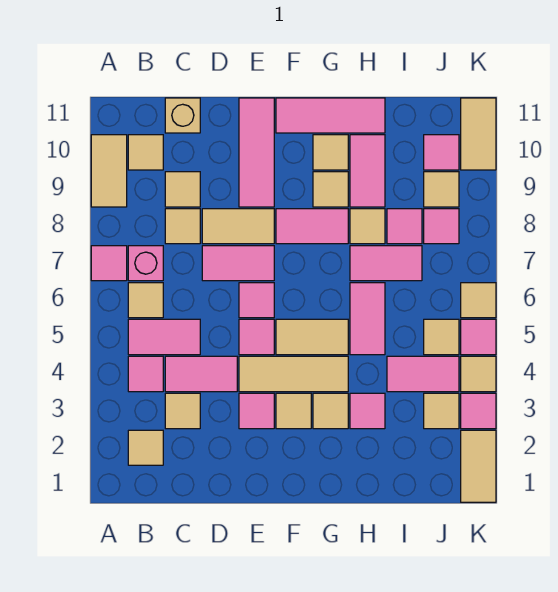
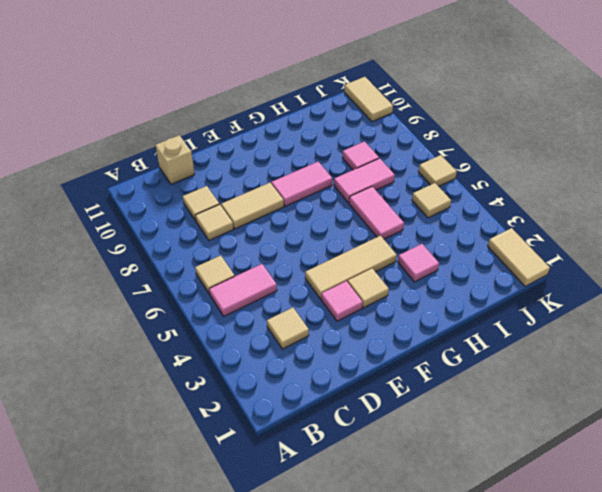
none -> pink 1x1 tile [91,246,127,281]
none -> tan 1x2 tile [91,135,127,207]
none -> tan 1x1 tile [128,430,163,465]
none -> pink 1x1 tile [128,356,163,392]

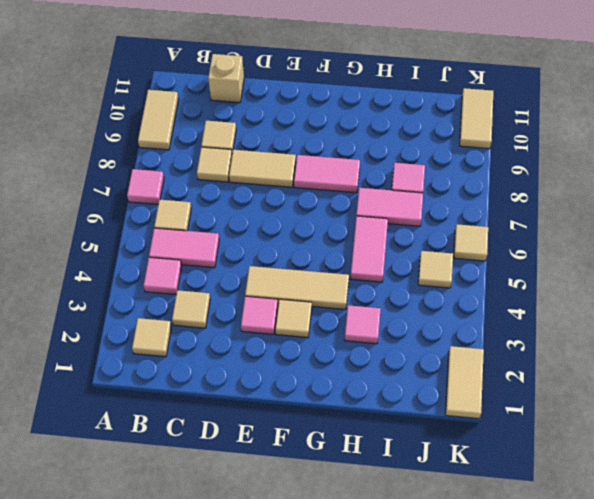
none -> pink 1x1 brick [128,246,163,281]
none -> tan 1x1 tile [128,135,163,170]
none -> pink 1x2 tile [165,356,237,392]
none -> pink 1x2 tile [202,246,274,281]

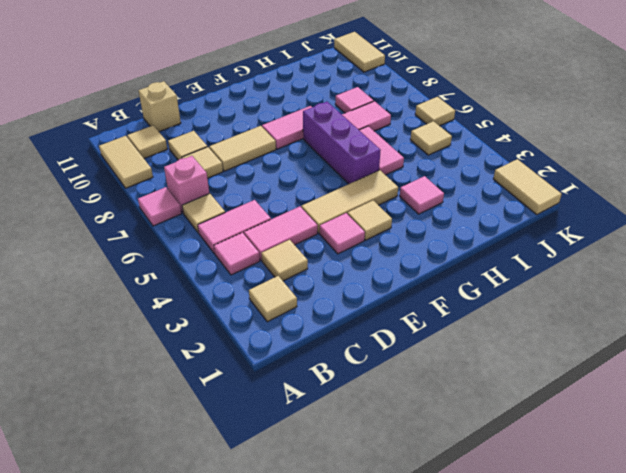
purple 1x3 brick [303,102,381,184] -> tan 1x2 tile [276,319,348,355]
none -> pink 1x2 tile [202,246,274,281]
none -> pink 1x1 tile [239,319,274,355]
none -> pink 1x1 tile [239,283,274,318]
none -> pink 1x3 tile [239,98,274,207]

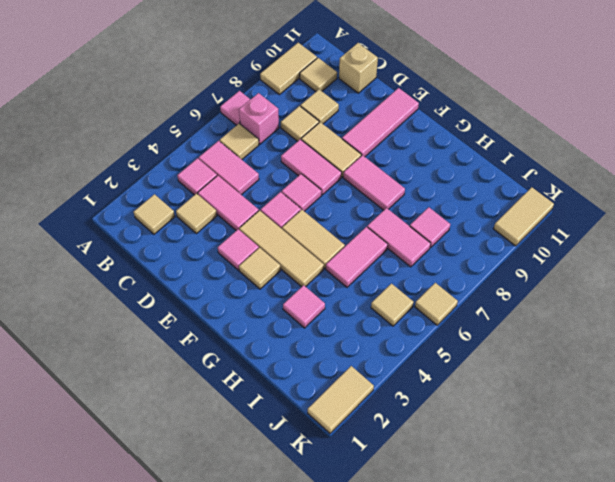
none -> pink 1x3 tile [276,98,385,133]
none -> tan 1x1 tile [313,393,348,429]
none -> tan 1x1 tile [313,172,348,207]
none -> tan 1x1 tile [313,135,348,170]

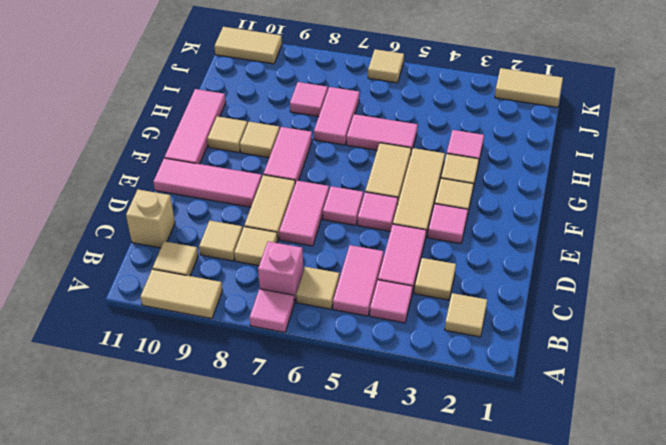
none -> tan 1x1 tile [350,209,385,244]
none -> pink 1x2 tile [350,135,385,207]
none -> pink 1x2 tile [387,356,459,392]
none -> tan 1x1 tile [424,393,459,429]

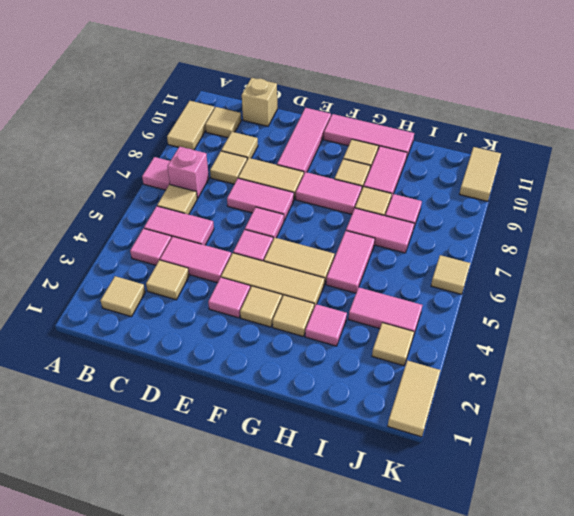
none -> tan 1x1 tile [424,319,459,355]
none -> pink 1x1 tile [424,209,459,244]
none -> tan 1x1 tile [424,172,459,207]
none -> pink 1x1 tile [424,135,459,170]

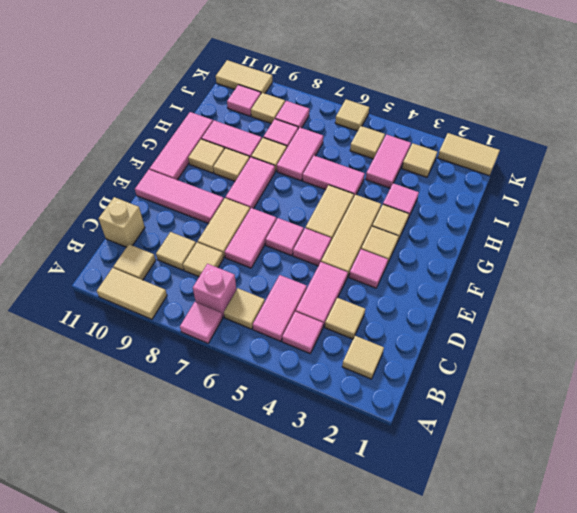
none -> pink 1x1 tile [461,393,496,429]
none -> tan 1x1 tile [461,356,496,392]
none -> pink 1x1 tile [461,319,496,355]

